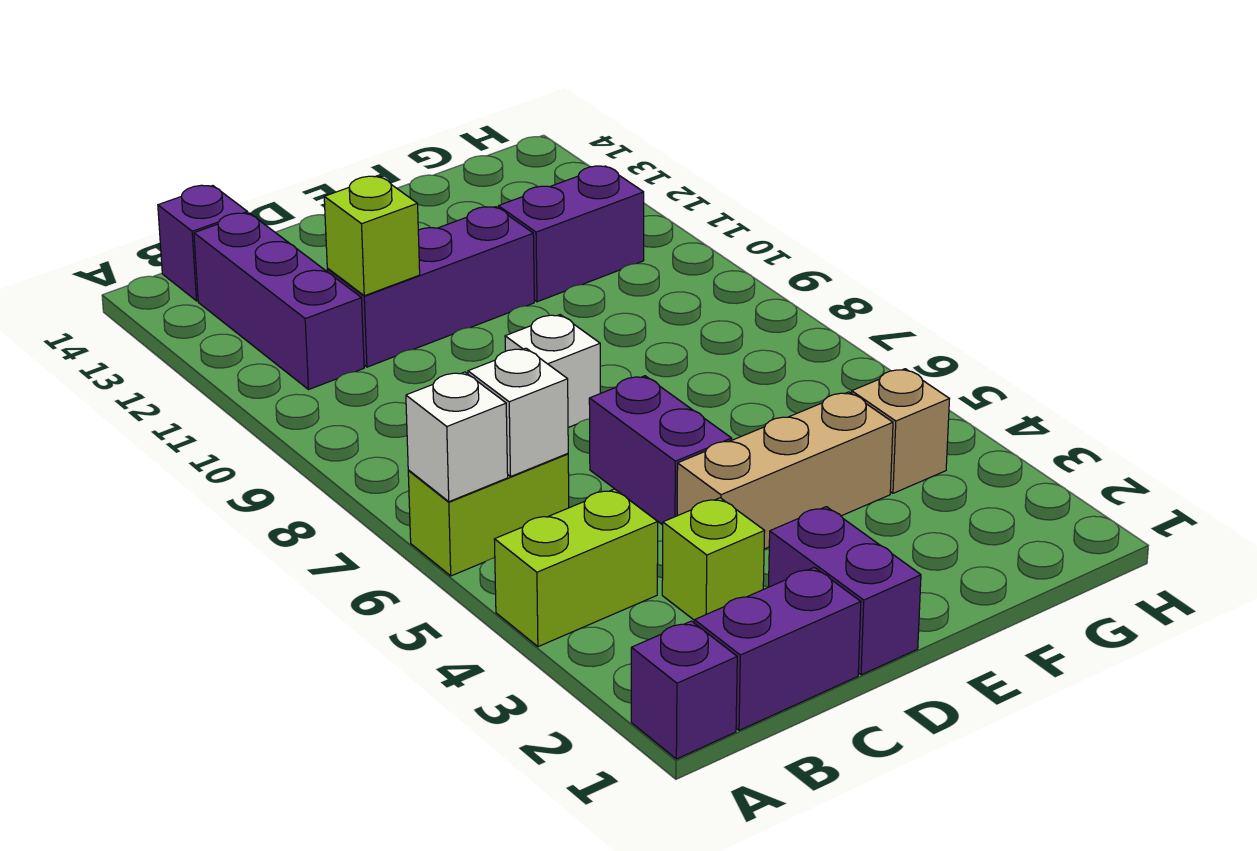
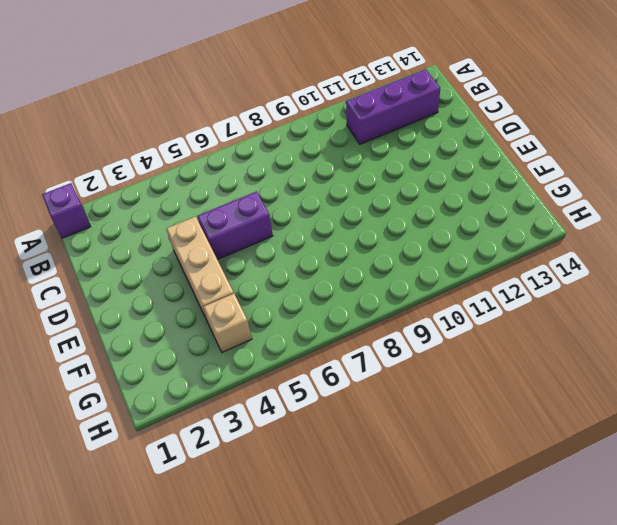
none -> lime 1x2 brick [494,489,658,647]
none -> lime 1x2 brick [408,454,569,576]
none -> purple 1x2 brick [694,567,861,730]

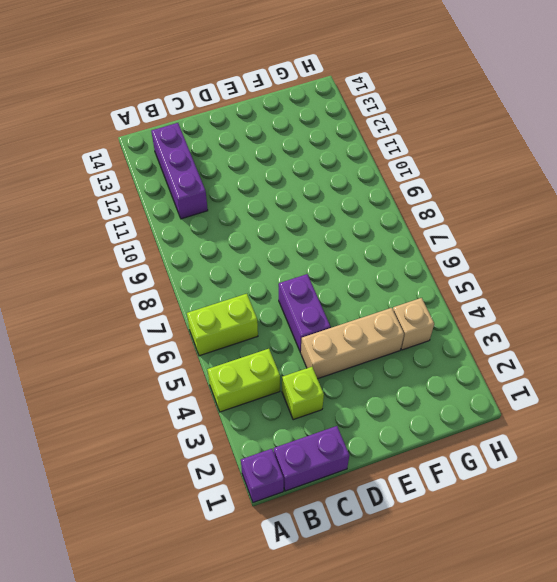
none -> purple 1x1 brick [158,185,248,301]
none -> purple 1x3 brick [327,207,534,367]
none -> purple 1x2 brick [769,507,921,675]

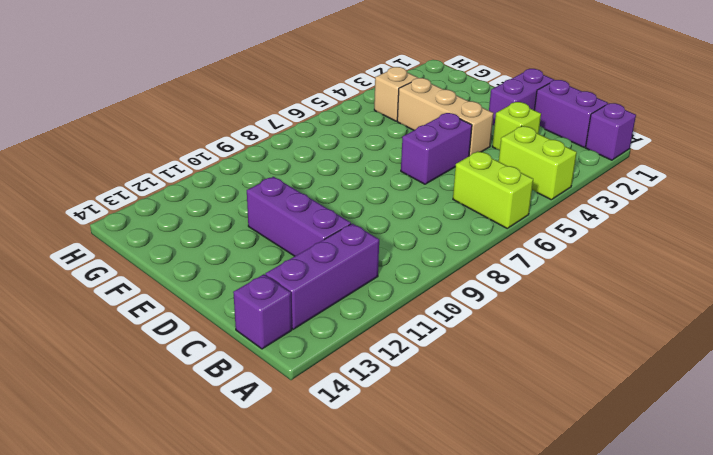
none -> white 1x1 brick [505,315,600,427]
none -> purple 1x2 brick [498,166,644,302]
none -> white 1x1 brick [406,372,508,502]

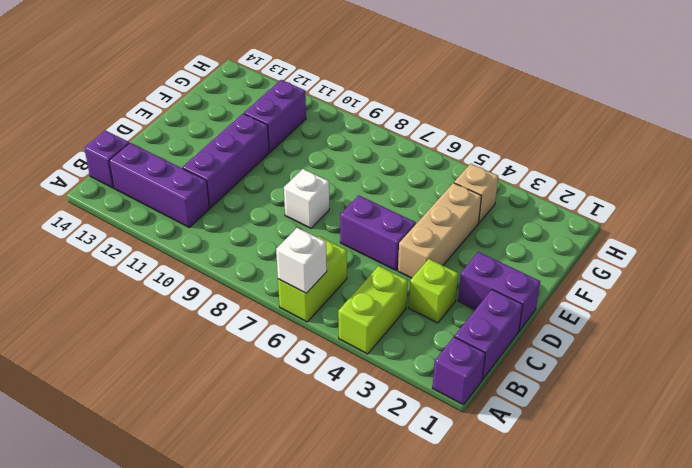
none -> white 1x1 brick [468,348,568,476]
none -> lime 1x1 brick [324,176,420,296]

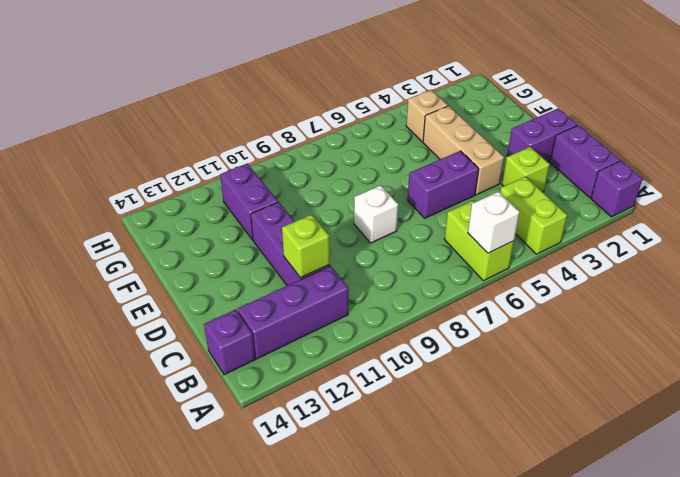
none -> white 1x1 brick [468,348,568,476]

